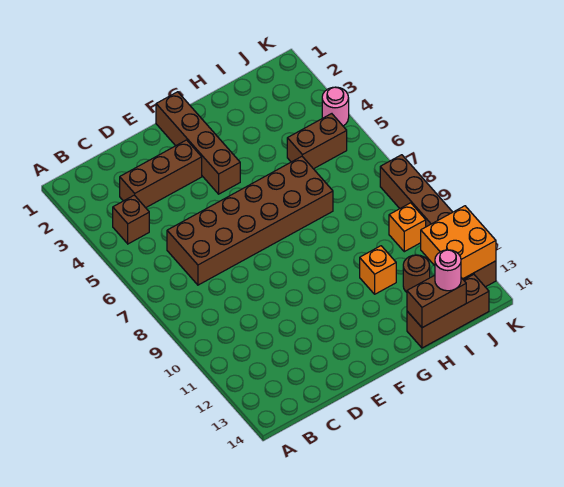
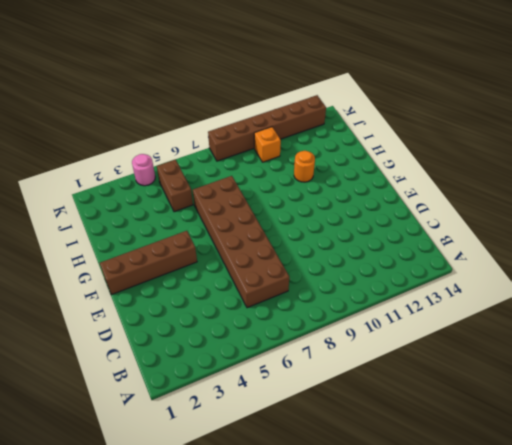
orange 1x1 round brick [294,151,315,182] -> orange 1x1 brick [360,246,396,294]
none -> brown 1x1 brick [113,195,149,244]
none -> brown 1x3 brick [120,140,202,208]
none -> brown 1x3 brick [407,274,489,348]

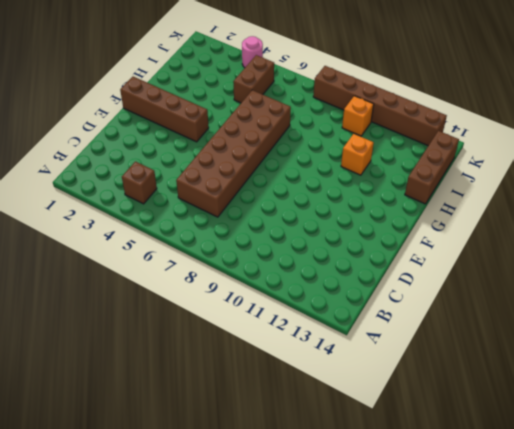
none -> brown 1x3 brick [120,140,202,208]
none -> brown 1x1 round brick [403,255,430,292]
none -> brown 1x2 brick [407,275,466,328]

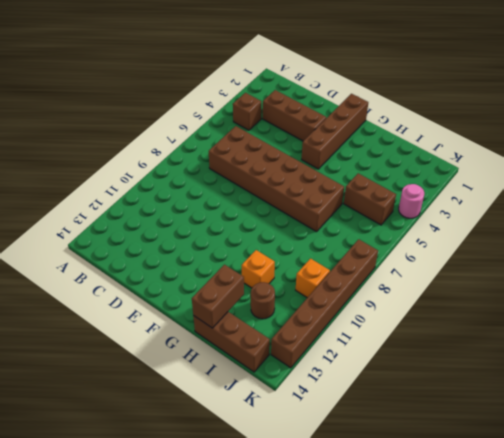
brown 1x2 brick [192,265,244,328] -> brown 1x2 brick turned to [407,275,466,328]
none -> orange 2x2 brick [421,206,496,279]
none -> pink 1x1 round brick [435,250,461,291]

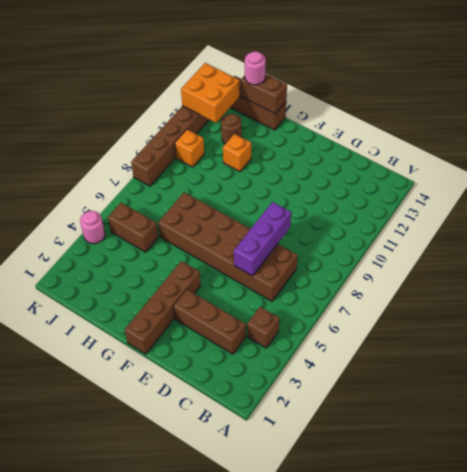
purple 1x3 brick [234,202,291,276] -> none

